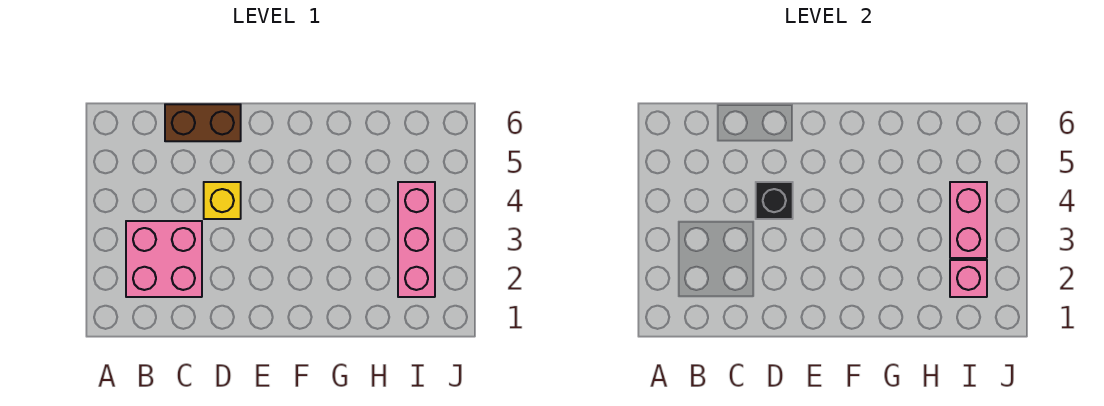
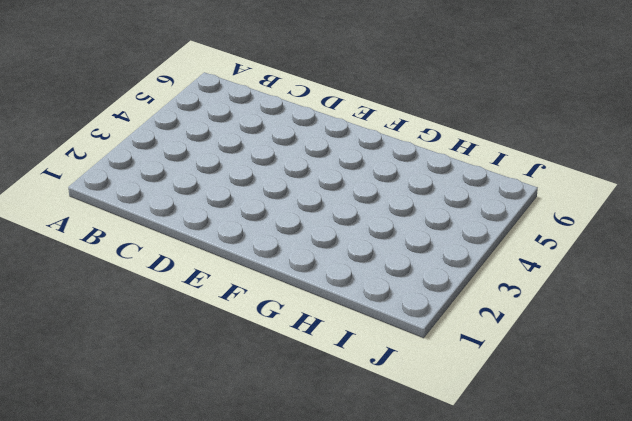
none -> pink 2x2 brick [126,221,202,297]
none -> brown 1x2 brick [165,104,241,141]

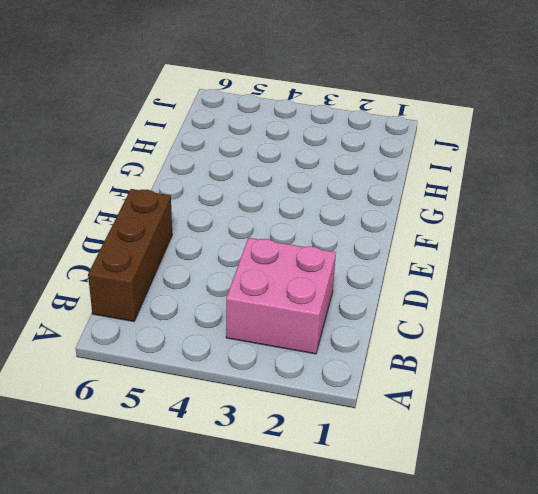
brown 1x3 brick [88,189,172,322] -> brown 1x2 brick [165,104,241,141]
none -> yellow 1x1 brick [204,182,241,219]
none -> pink 1x3 brick [398,182,435,297]

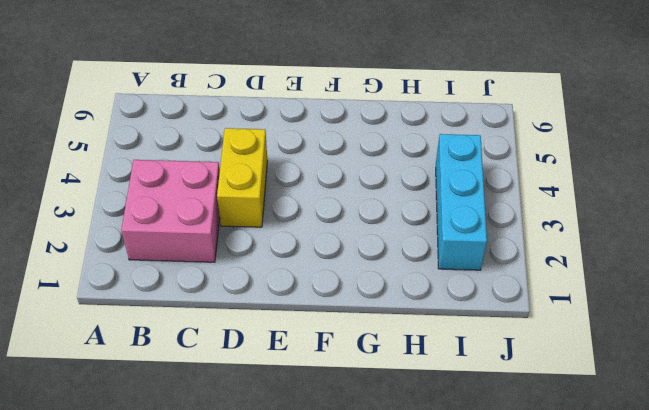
yellow 1x2 brick [217,128,268,227] -> yellow 1x1 brick [204,182,241,219]
cyan 1x3 brick [436,134,487,270] -> pink 1x3 brick [398,182,435,297]
none -> brown 1x2 brick [165,104,241,141]
none -> black 1x1 brick [756,182,793,219]

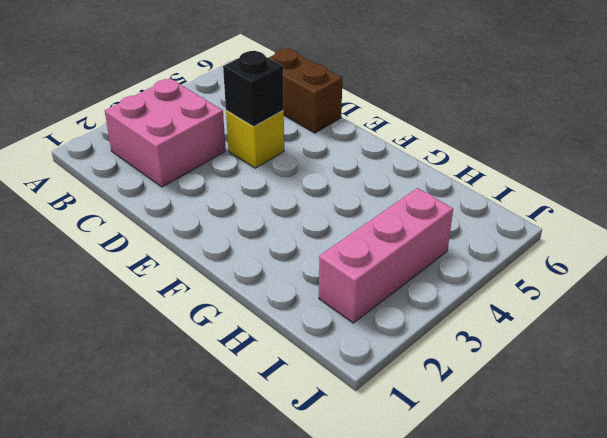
none -> pink 1x1 brick [950,260,987,297]
none -> pink 1x2 brick [950,182,987,258]

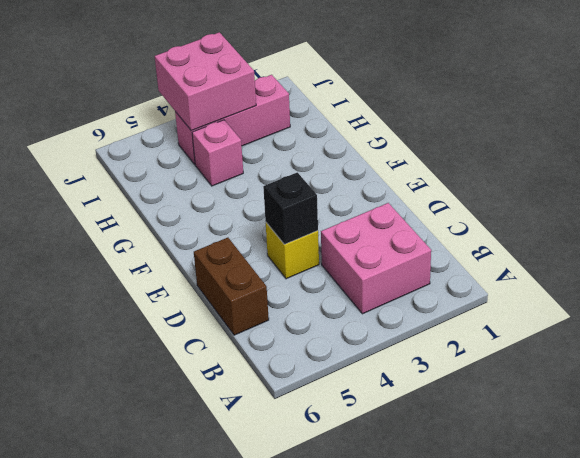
pink 1x1 brick [192,120,243,186] -> pink 1x1 brick moved to [950,260,987,297]
pink 2x2 brick [155,32,256,131] -> pink 1x2 brick [950,182,987,258]

